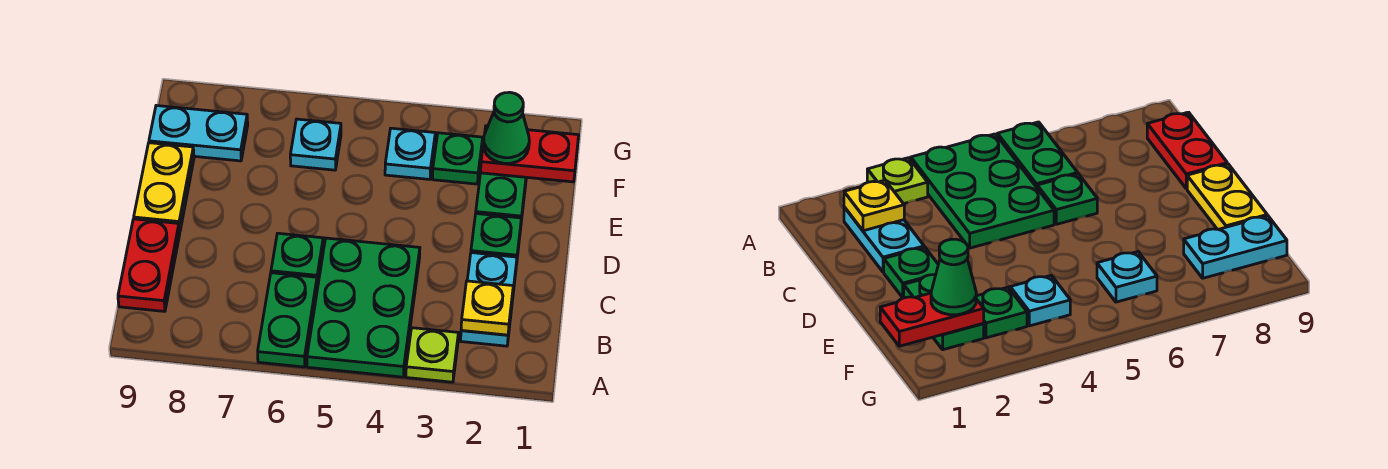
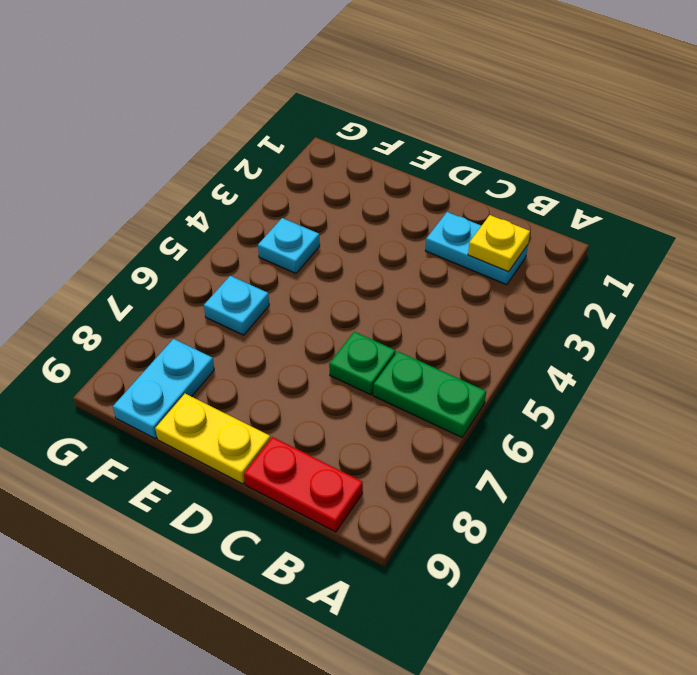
none -> lime 1x1 plate [406,328,458,382]
none -> green 2x3 plate [307,238,420,377]
none -> green 1x1 plate [471,214,521,257]

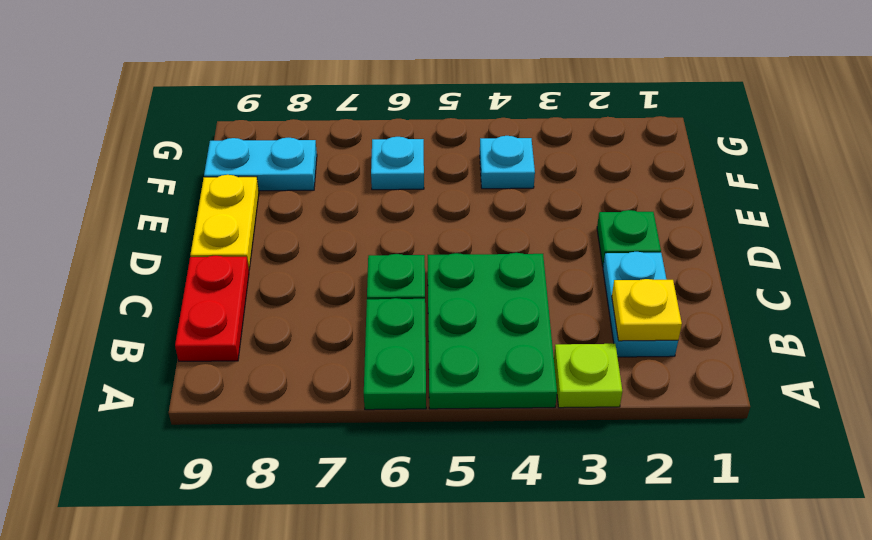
none -> green 1x2 plate [476,173,526,221]
none -> green 1x1 plate [432,133,483,184]
none -> red 1x2 plate [481,126,579,182]

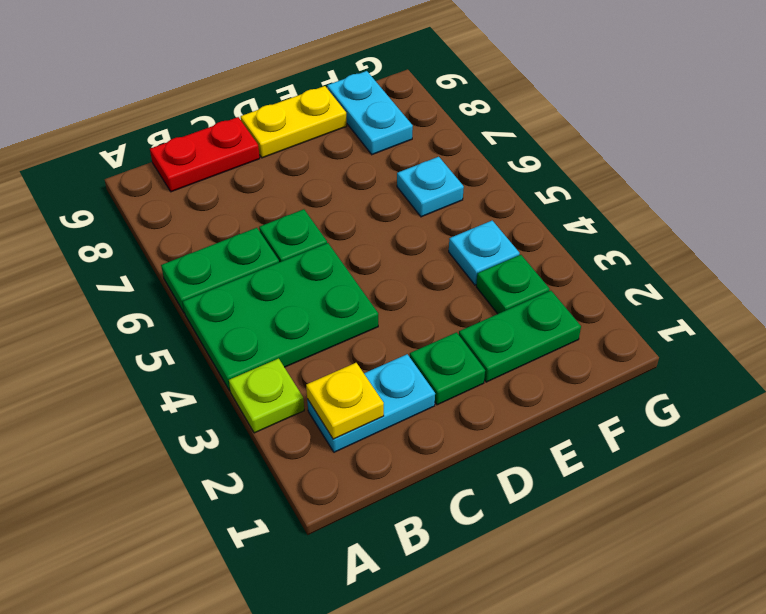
none -> red 1x2 plate [481,126,579,182]
none -> green 1x1 cone [483,92,529,164]

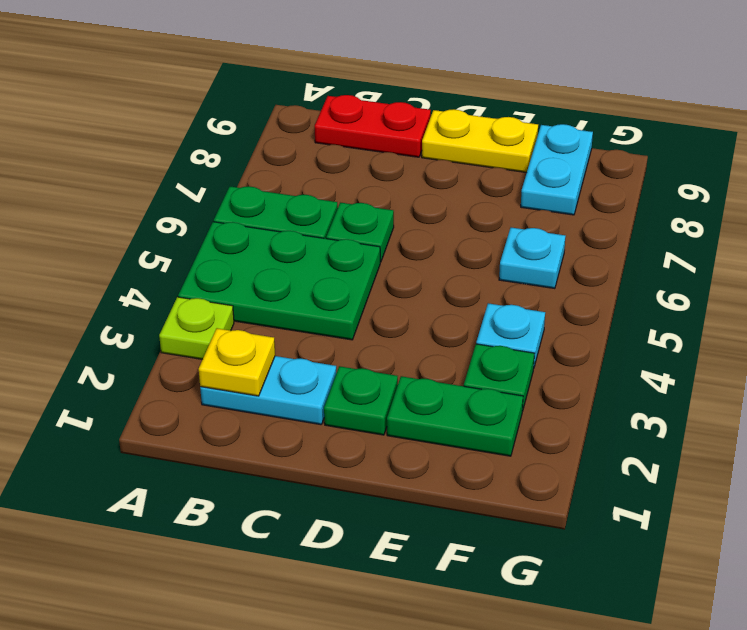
none -> red 1x2 plate [481,126,579,182]
none -> green 1x1 cone [483,92,529,164]

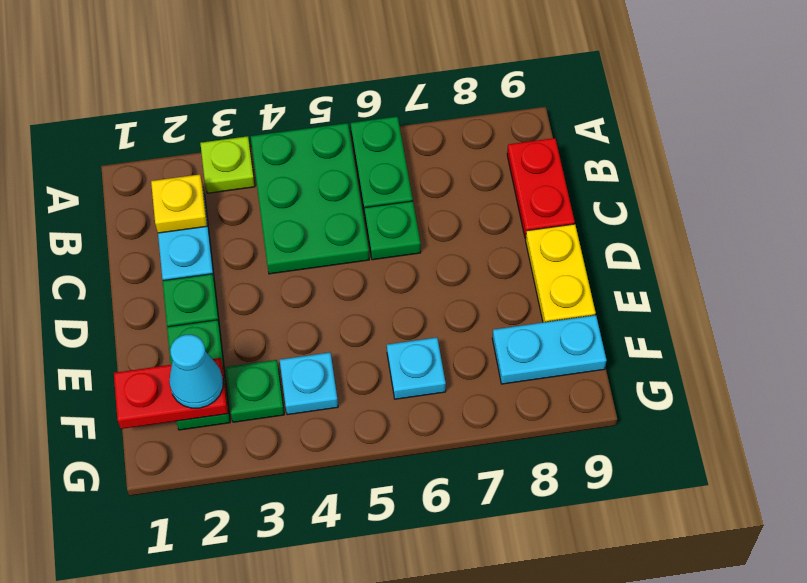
cyan 1x1 cone [169,335,223,408] -> green 1x1 cone [483,92,529,164]

